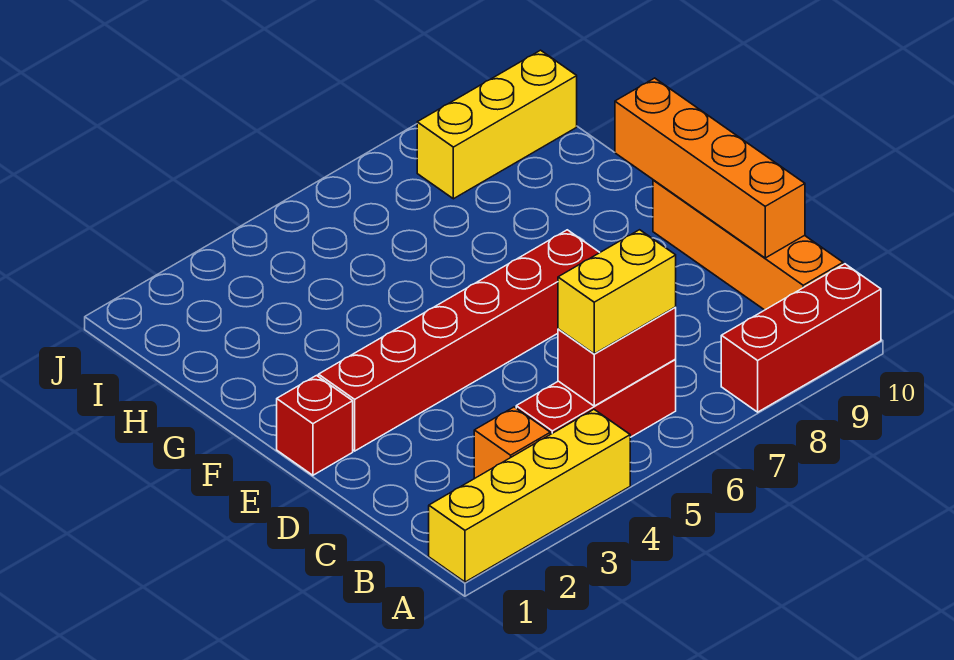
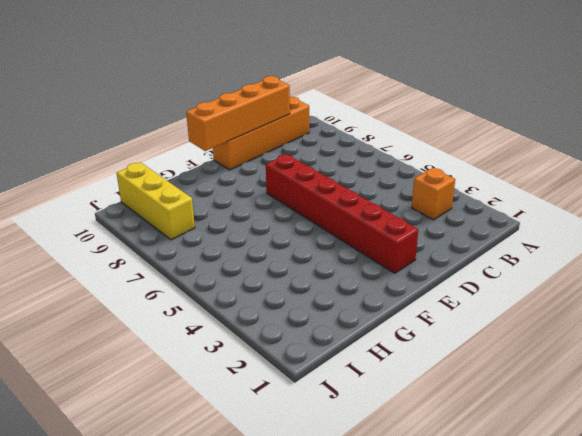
none -> yellow 1x4 brick [429,410,630,582]
none -> red 1x3 brick [721,264,881,412]

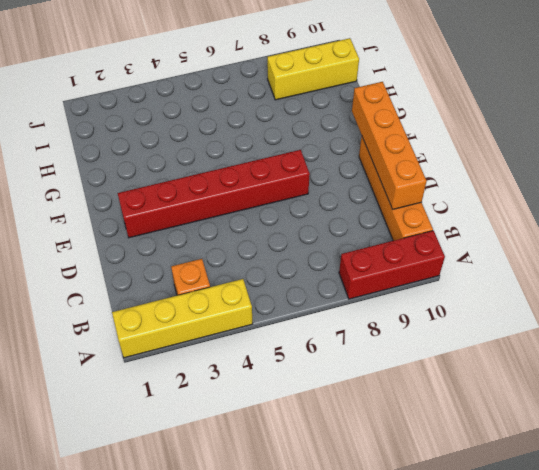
none -> red 1x3 brick [516,360,676,437]
none -> red 1x1 brick [277,376,353,475]

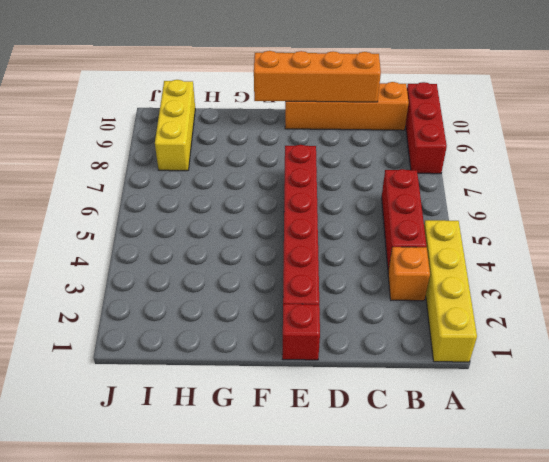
none -> red 1x2 brick [558,307,676,406]
none -> yellow 1x2 brick [558,230,676,354]

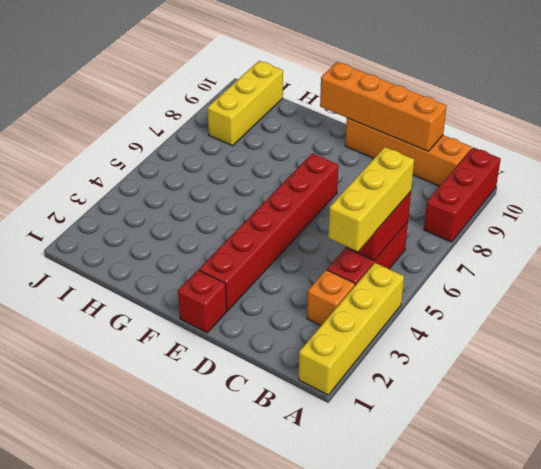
yellow 1x3 brick [328,147,414,251] -> yellow 1x2 brick [558,230,676,354]

